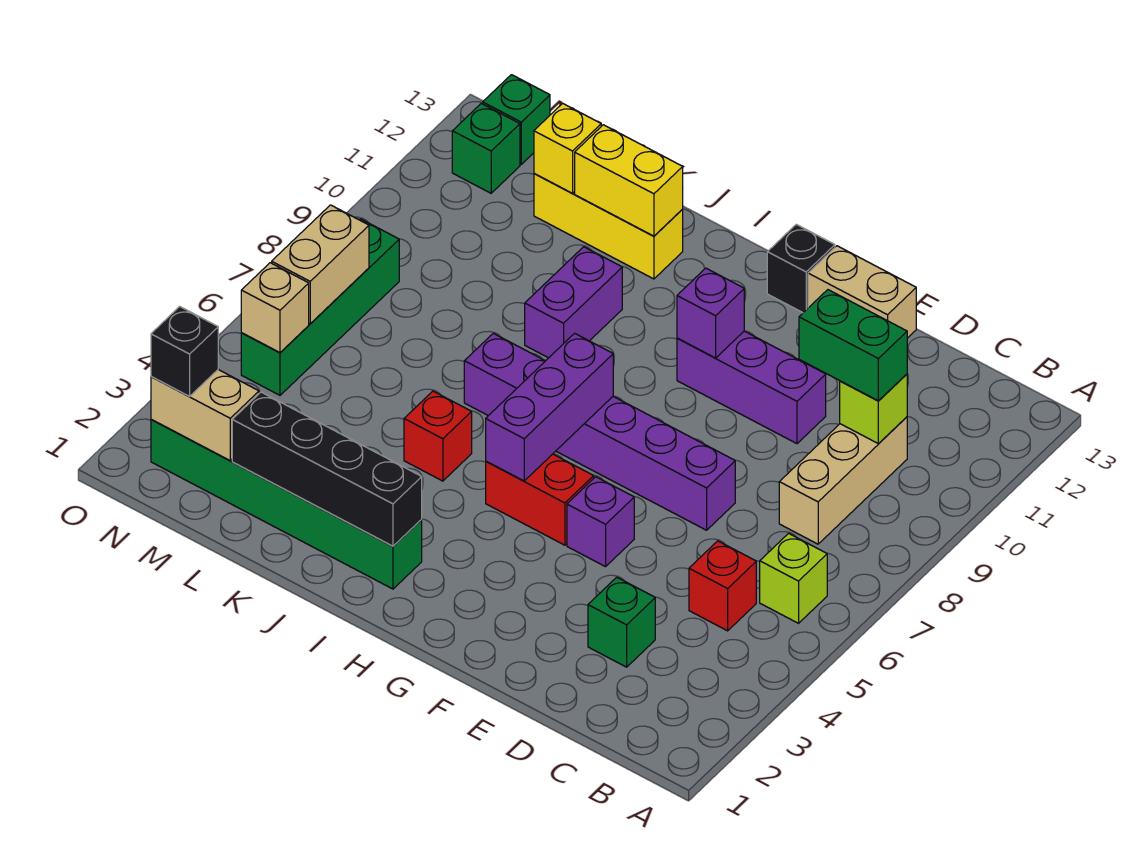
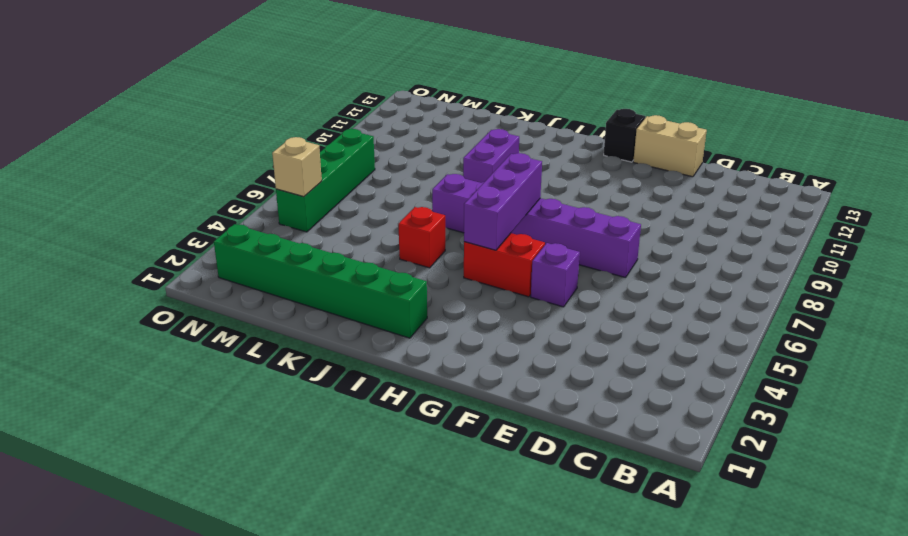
none -> lime 1x1 brick [760,533,827,623]
none -> red 1x1 brick [689,541,756,631]
none -> tan 1x3 brick [779,417,907,544]

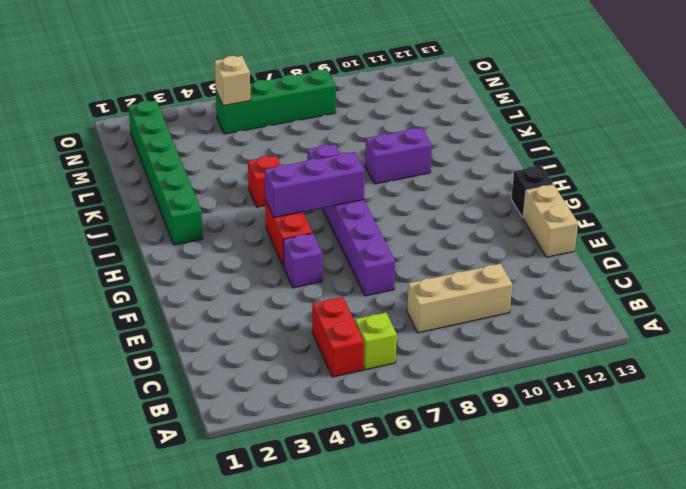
red 1x2 brick [312,297,364,377] -> red 1x1 brick [689,541,756,631]
none -> green 1x1 brick [588,577,655,667]
none -> purple 1x3 brick [677,331,826,444]
none -> yellow 1x3 brick [534,173,683,279]

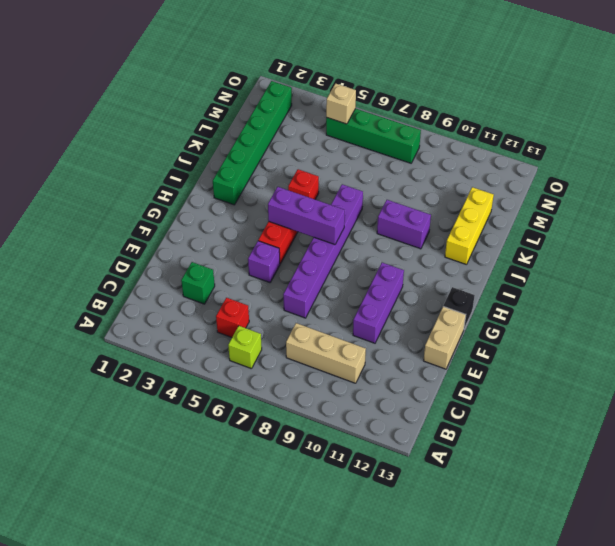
none -> green 1x1 brick [452,103,520,193]
none -> green 1x1 brick [483,75,550,164]
none -> lime 1x1 brick [840,374,907,444]

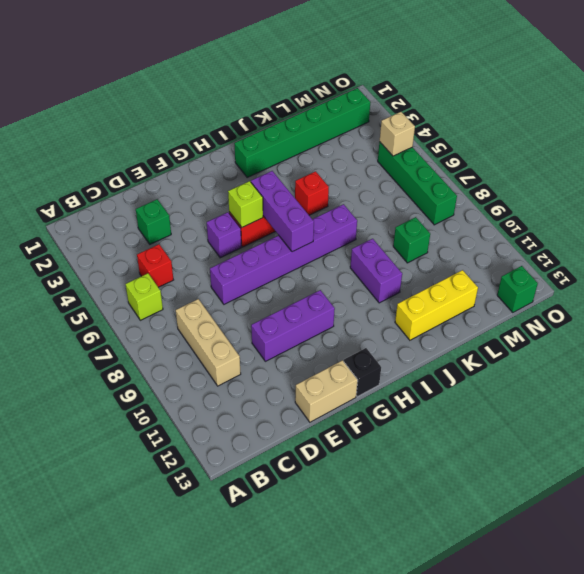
lime 1x1 brick [228,181,263,227] -> lime 1x1 brick moved to [840,374,907,444]
green 1x1 brick [393,217,430,263] -> green 1x1 brick moved to [452,103,520,193]
none -> purple 1x1 brick [677,268,744,358]
none -> black 1x4 brick [232,392,422,546]
none -> yellow 1x2 brick [575,125,683,236]

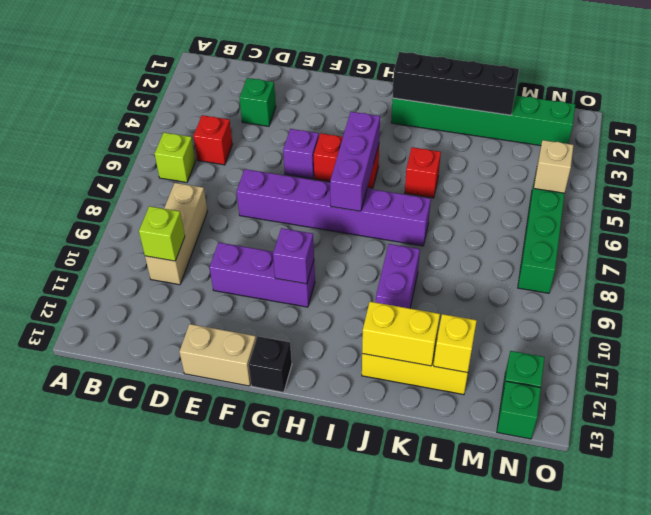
none -> tan 1x2 brick [151,369,259,461]
none -> tan 1x2 brick [272,205,369,324]
none -> green 1x2 brick [799,290,907,401]

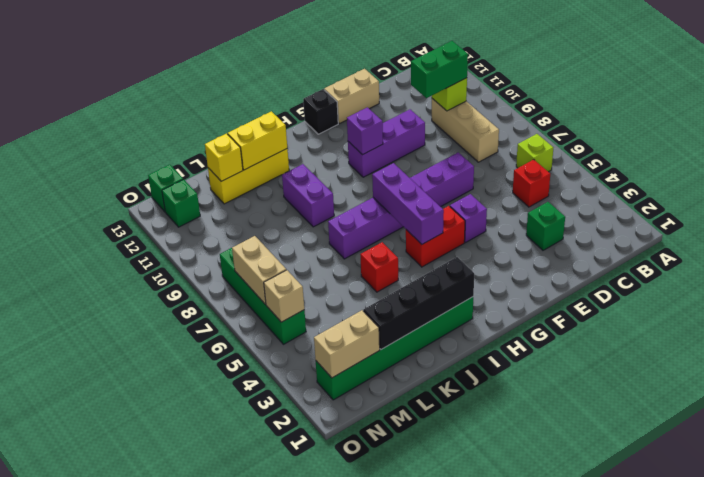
none -> black 1x1 brick [151,306,218,396]

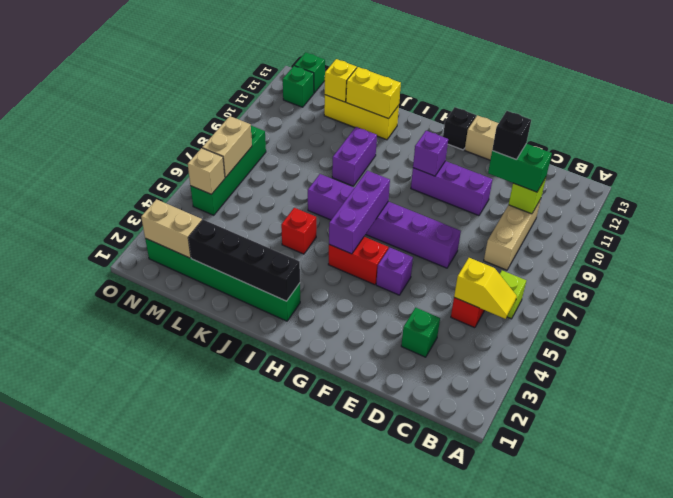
yellow 1x2 slope [454,258,517,319] -> none
black 1x1 brick [492,111,531,160] -> black 1x1 brick moved to [151,306,218,396]

